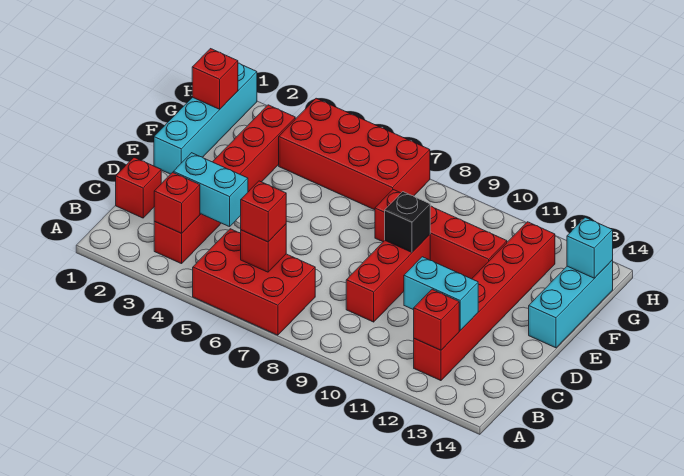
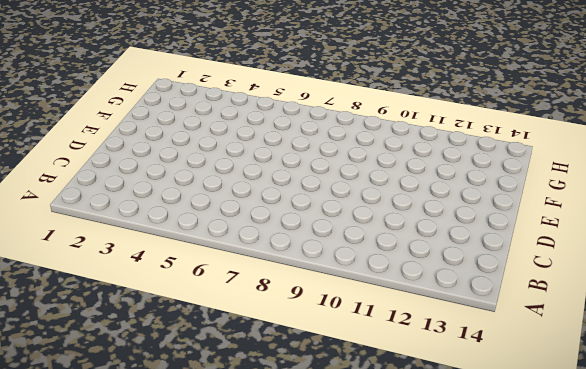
none -> red 2x3 brick [193,229,315,335]
none -> red 1x6 brick [154,105,295,264]
none -> red 1x6 brick [414,222,555,381]

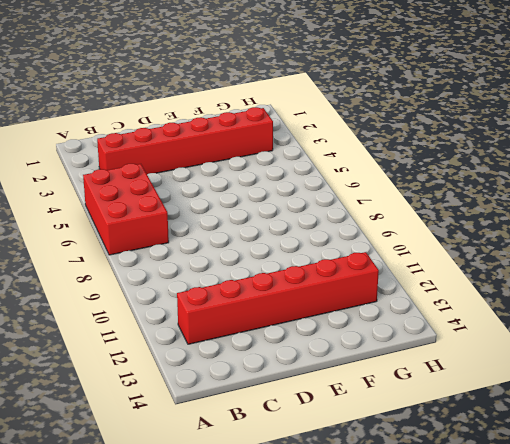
none -> red 1x1 brick [116,157,161,218]
none -> red 1x3 brick [346,235,430,322]
none -> cyan 1x4 brick [154,63,257,174]

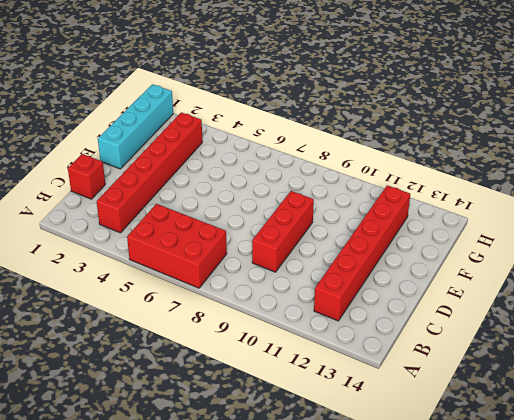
none -> cyan 1x3 brick [529,260,613,348]
none -> red 1x4 brick [375,190,507,279]
none -> red 2x4 brick [279,98,430,210]

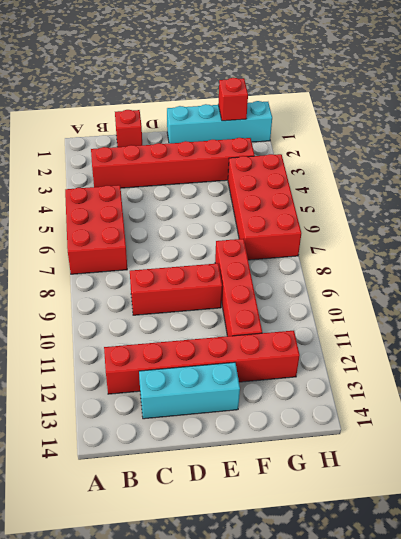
cyan 1x3 brick [139,362,240,419] -> cyan 1x3 brick moved to [529,260,613,348]
none -> red 1x1 brick [154,172,200,233]
none -> red 1x1 brick [241,224,286,272]
none -> red 1x1 brick [414,289,459,350]

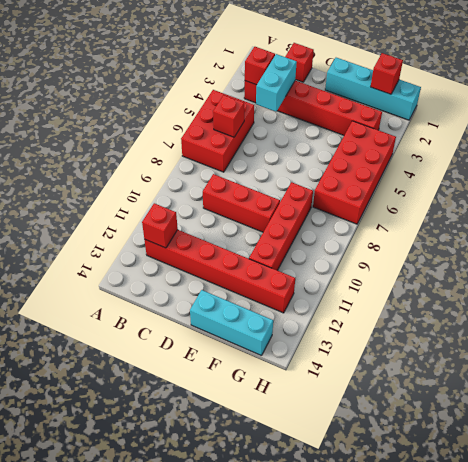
none -> cyan 1x2 brick [404,257,478,330]
none -> black 1x1 brick [385,192,430,252]
none -> cyan 1x1 brick [567,217,613,278]

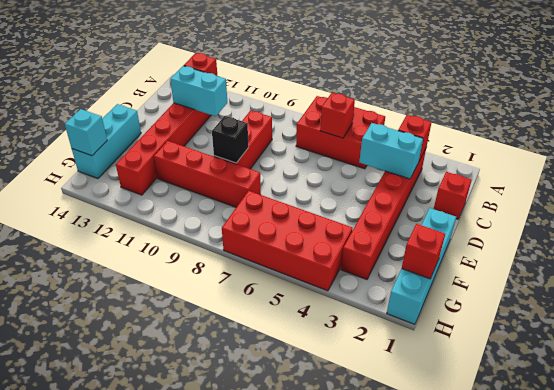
none -> red 1x1 brick [241,181,286,242]

